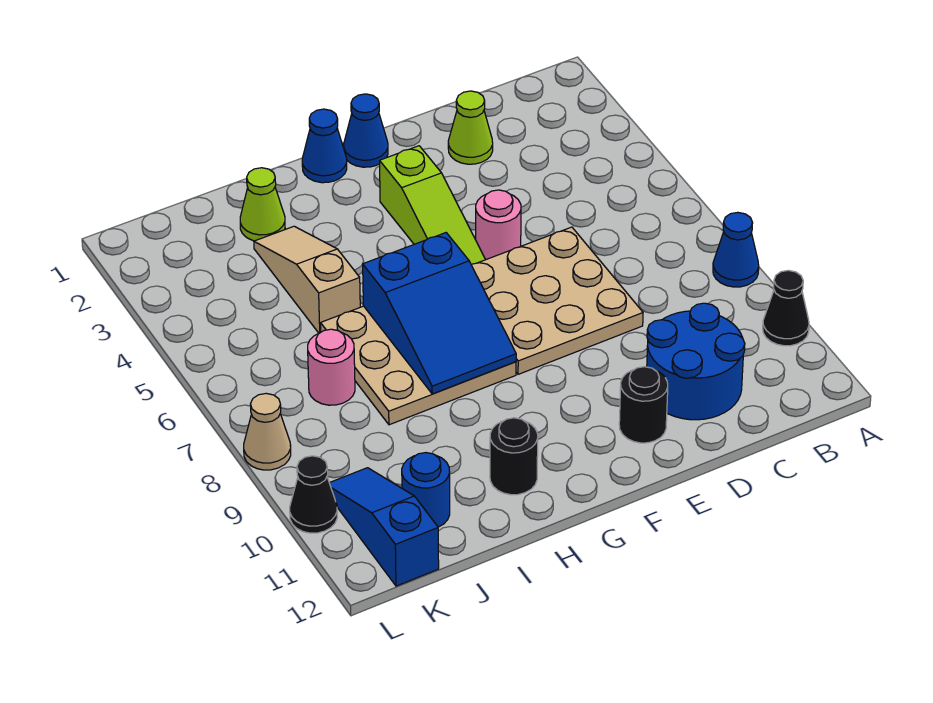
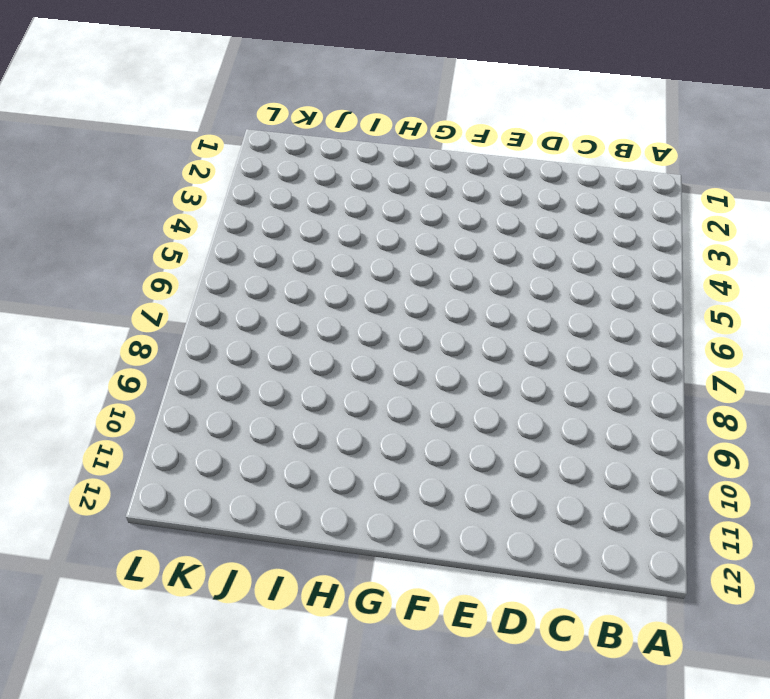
none -> blue 1x1 cone [713,212,759,287]
none -> black 1x1 cone [763,270,809,346]
none -> blue 2x2 round brick [647,303,745,420]

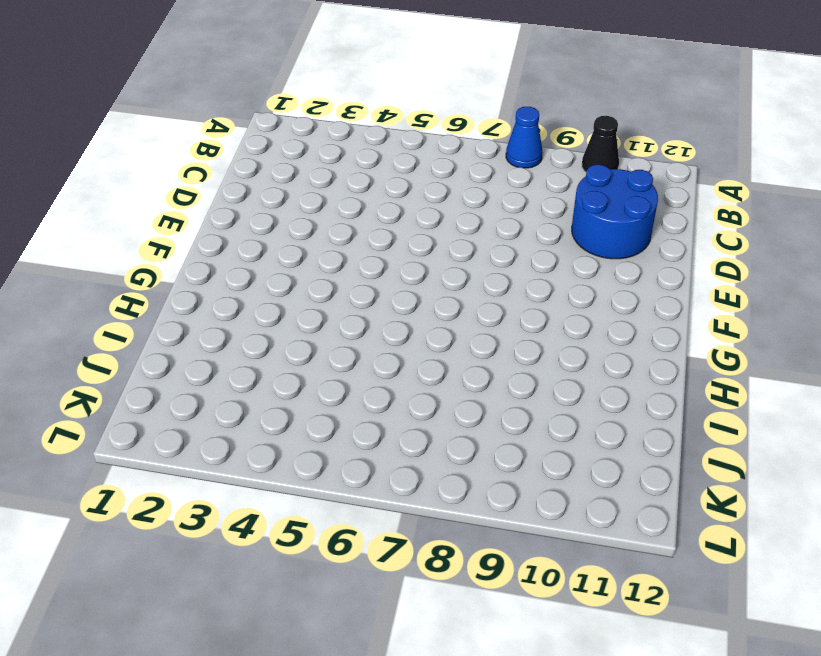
none -> lime 1x1 cone [448,91,493,164]
none -> tan 3x3 plate [472,227,643,374]
none -> pink 1x1 round brick [476,190,521,259]

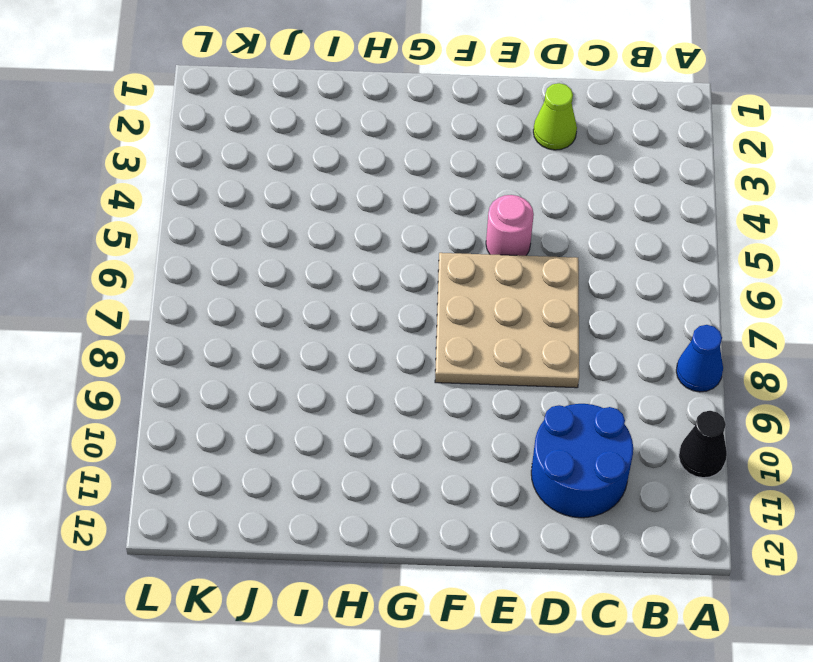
none -> black 1x1 round brick [619,367,668,443]
none -> blue 1x1 cone [344,94,388,167]
none -> lime 1x3 slope [380,146,486,265]

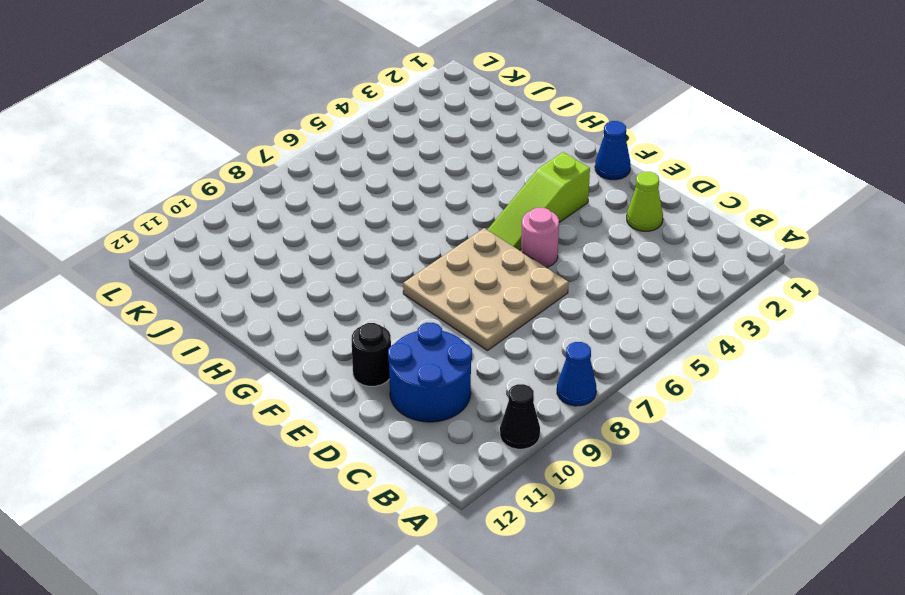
none -> blue 1x1 cone [302,109,347,183]
none -> tan 3x3 plate [321,306,516,425]
none -> black 1x1 round brick [490,418,538,495]

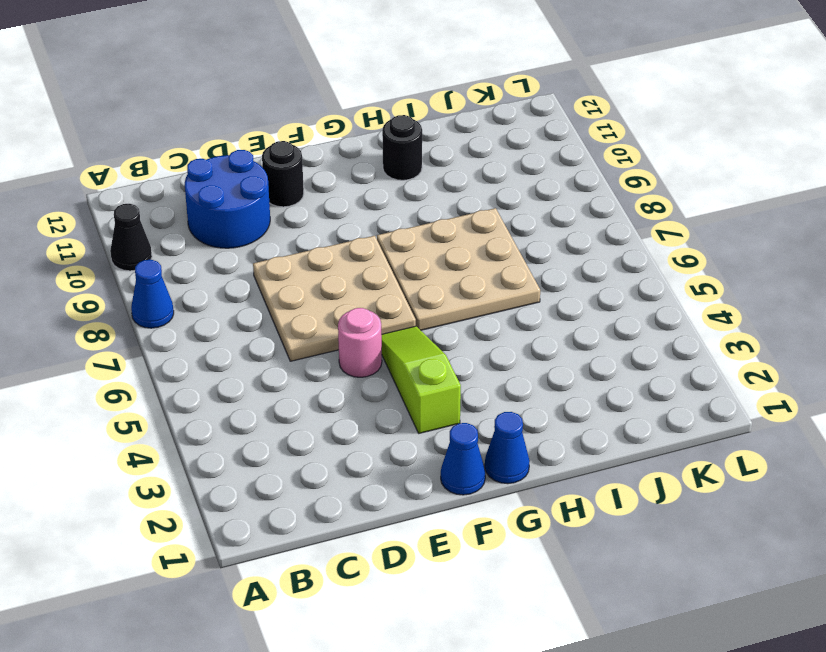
none -> lime 1x1 cone [448,91,493,164]
none -> lime 1x1 cone [240,168,285,241]
none -> tan 1x3 slope [254,226,360,333]

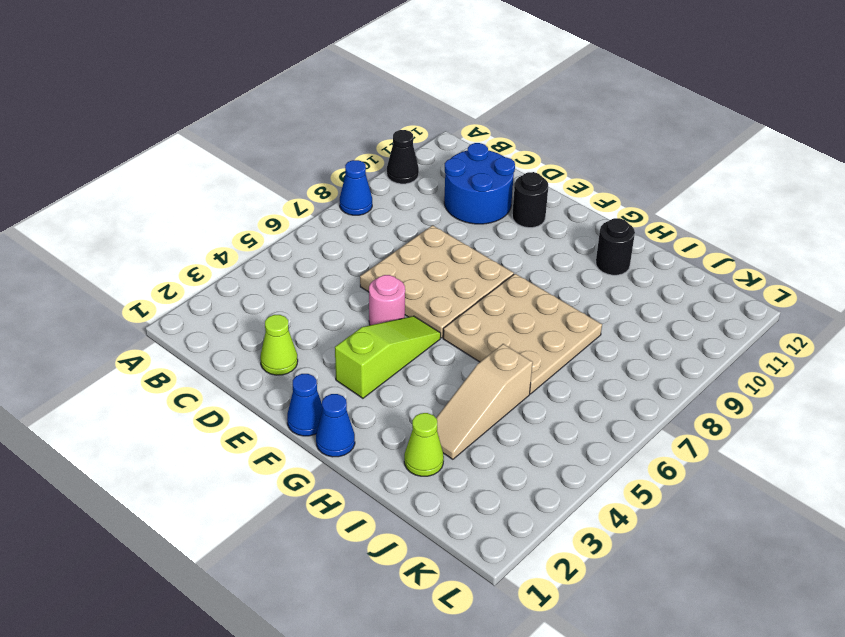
none -> pink 1x1 round brick [308,329,355,405]
none -> blue 1x1 round brick [402,453,450,527]
none -> blue 1x3 slope [330,468,439,586]

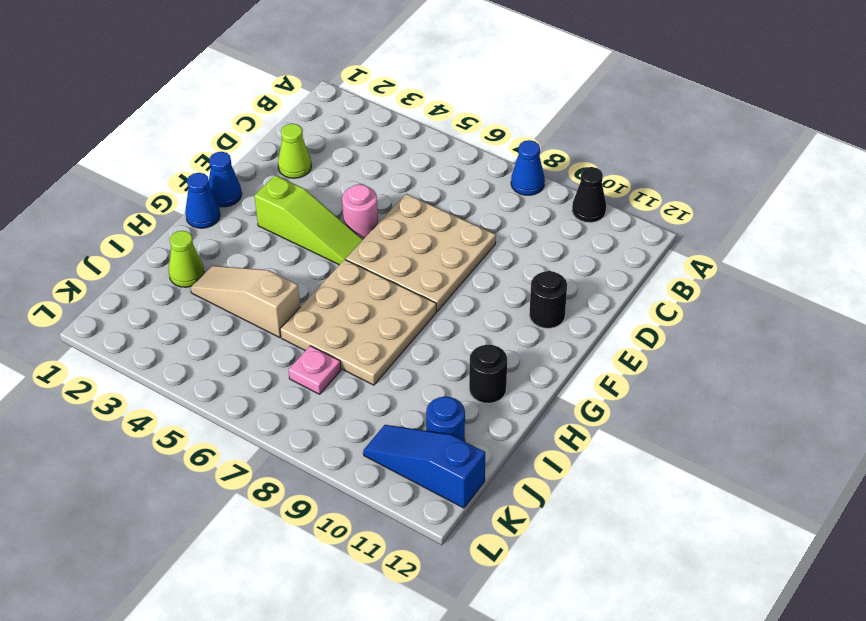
pink 1x1 plate [289,346,341,394] -> pink 1x1 round brick [308,329,355,405]
none -> blue 2x2 round brick [647,303,745,420]
none -> tan 1x1 cone [244,393,291,470]
none -> black 1x1 cone [290,456,337,533]

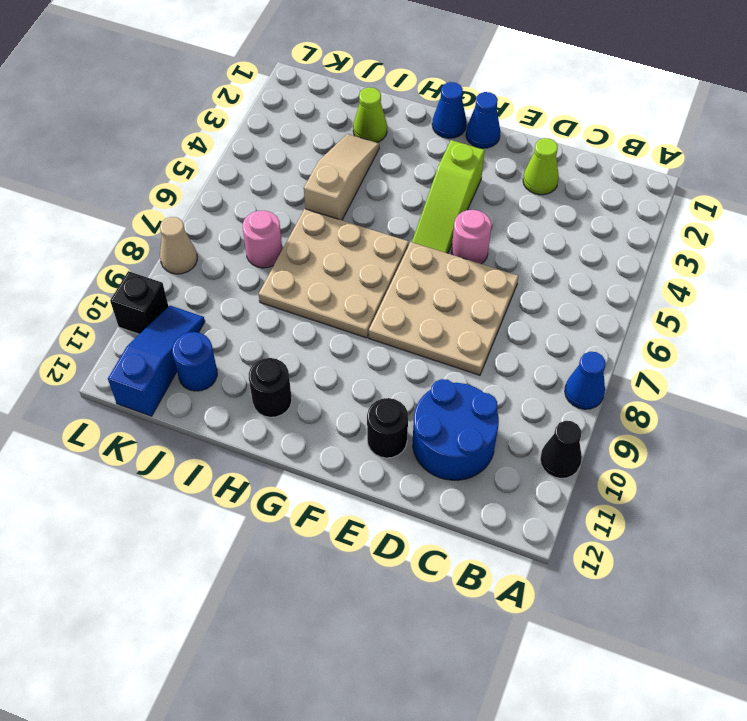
black 1x1 brick [110,271,169,334] -> black 1x1 cone [290,456,337,533]
none -> blue 2x3 slope [363,233,516,394]

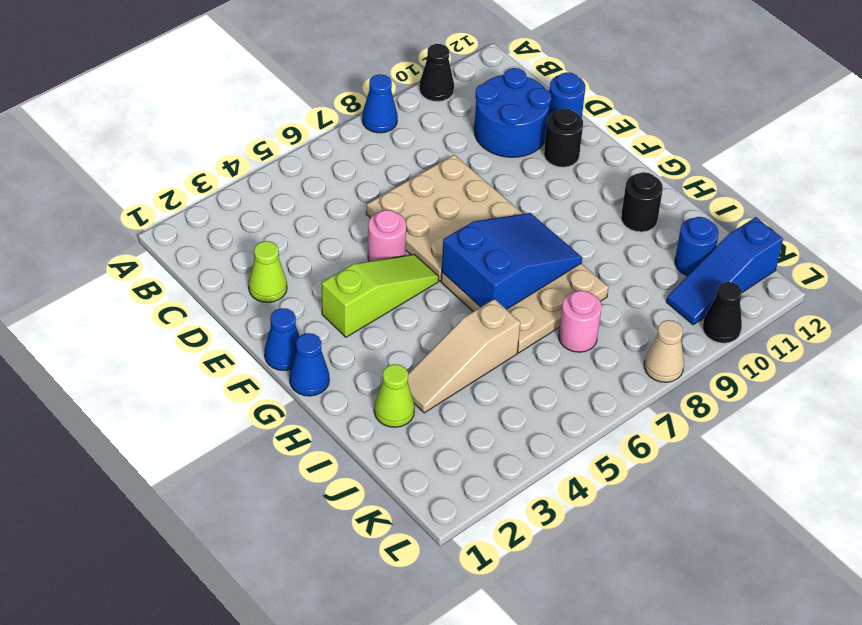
blue 1x1 round brick [549,72,585,118] -> none

